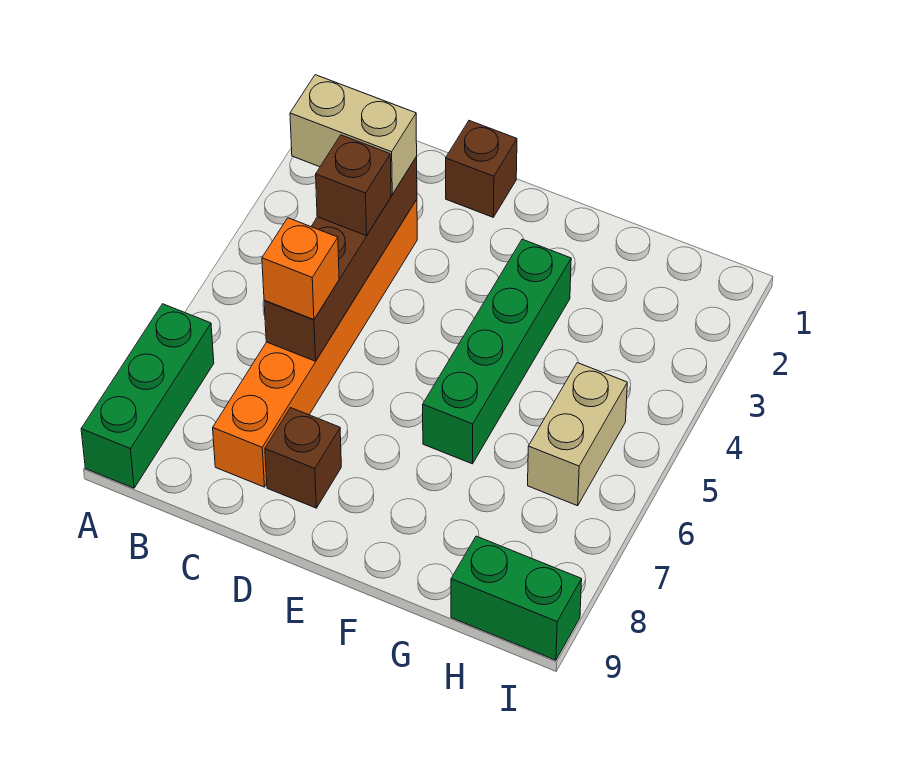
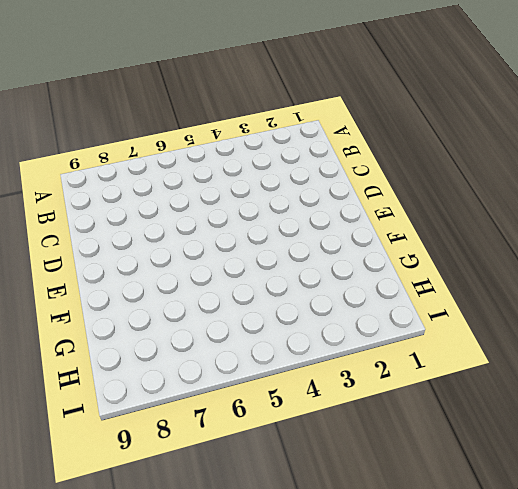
none -> green 1x3 brick [81,304,214,488]
none -> orange 1x6 brick [213,199,417,487]

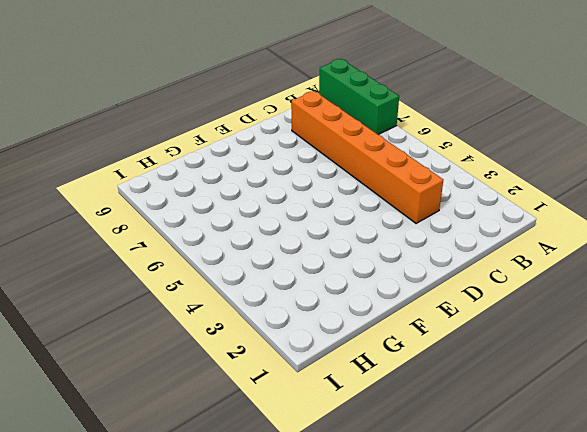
none -> brown 1x1 brick [446,121,517,217]
none -> brown 1x1 brick [265,408,341,508]

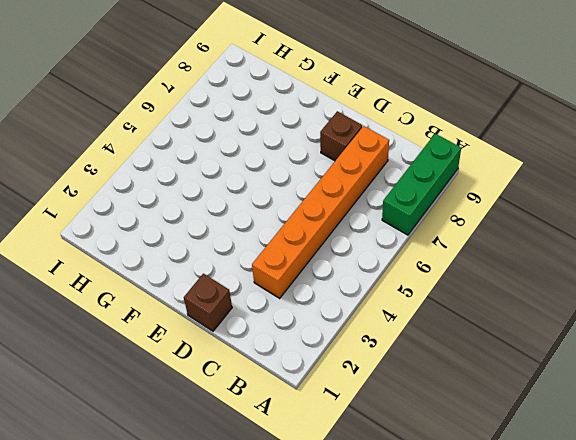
none -> green 1x4 brick [423,239,571,464]
none -> tan 1x2 brick [528,363,627,506]

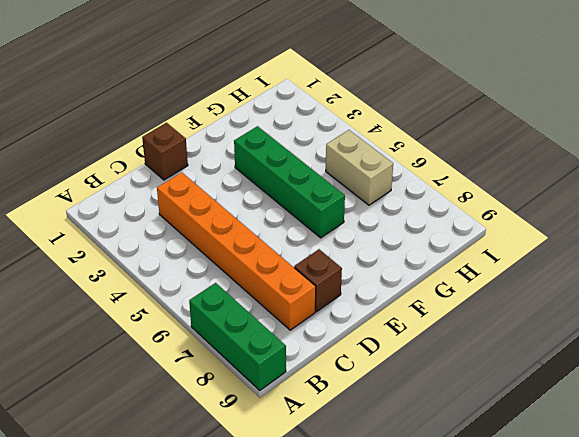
none -> green 1x2 brick [451,536,582,660]
none -> brown 1x4 brick [264,157,417,361]

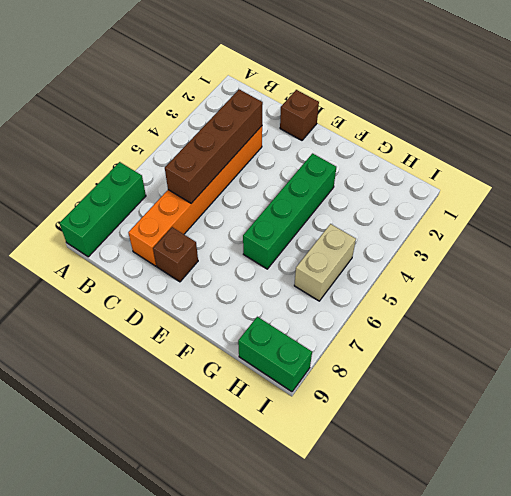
none -> tan 1x2 brick [290,75,417,194]
none -> brown 1x1 brick [316,135,391,236]

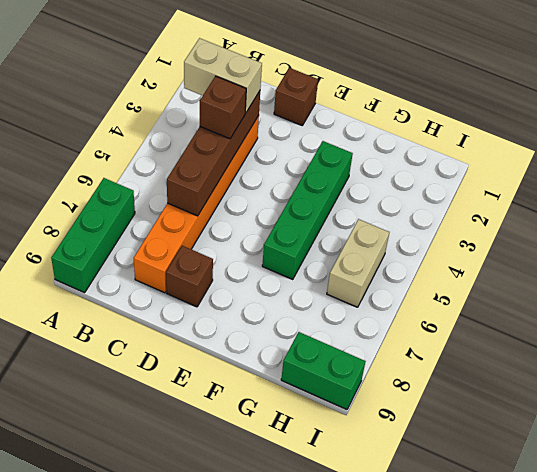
none -> orange 1x1 brick [262,218,339,320]

